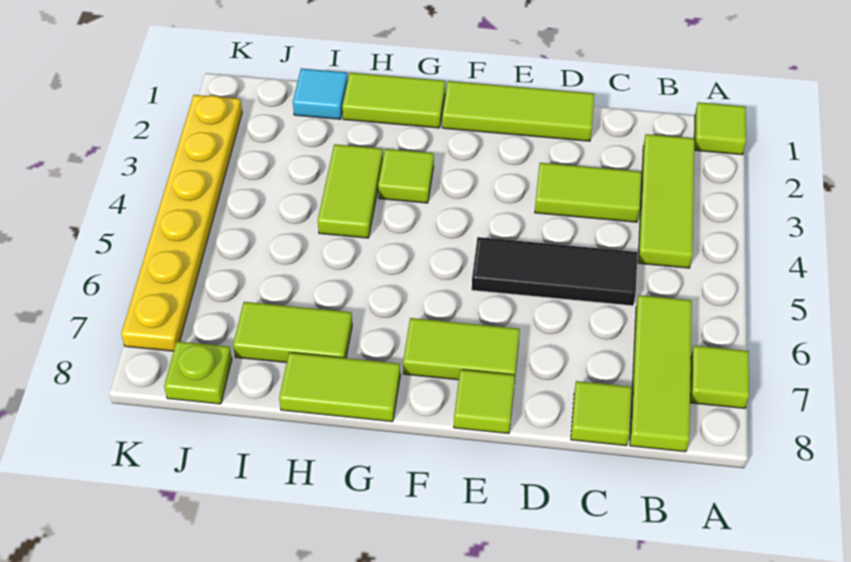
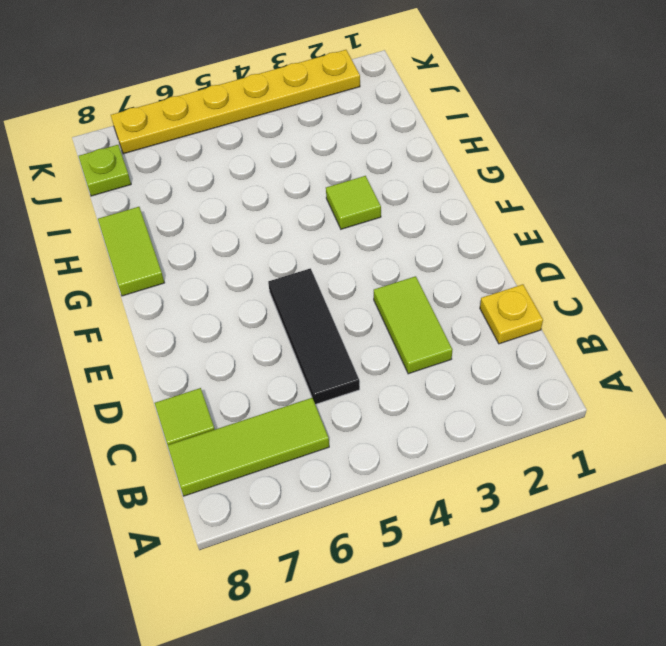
yellow 1x1 plate [480,284,543,344] -> none
none -> lime 1x1 tile [694,102,746,155]
none -> lime 1x1 tile [690,346,749,408]
none -> lime 1x3 tile [638,134,694,268]

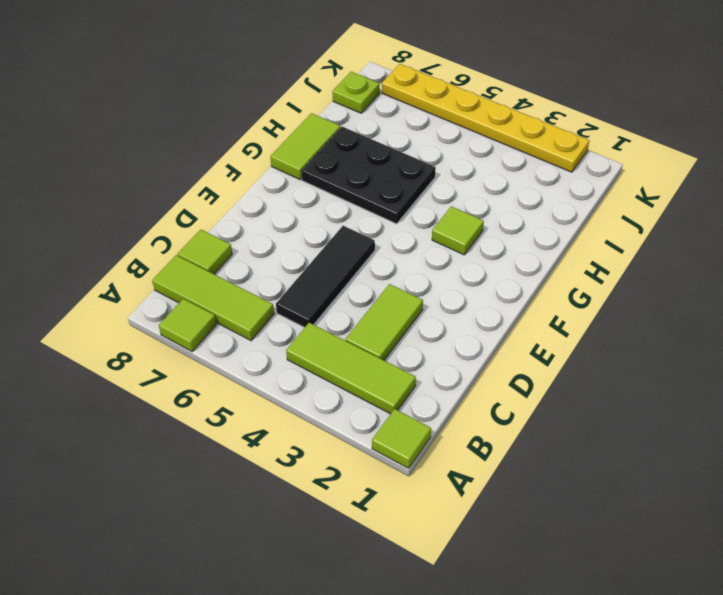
black 2x3 plate [301,127,436,224] -> lime 1x2 tile [233,302,352,363]
none -> lime 1x3 tile [442,81,594,141]
none -> lime 1x2 tile [403,318,520,380]
none -> lime 1x1 tile [454,370,515,434]

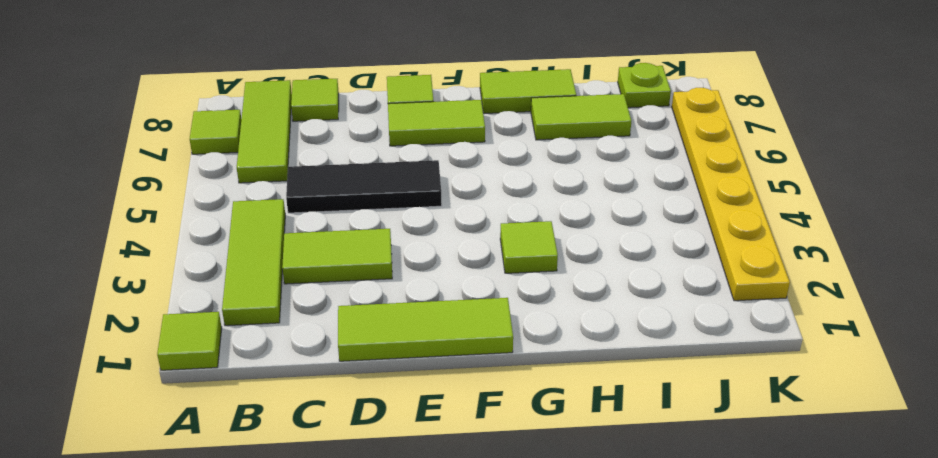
none -> lime 1x2 tile [342,73,445,128]
none -> lime 1x2 tile [318,144,383,238]
none -> cyan 1x1 tile [293,68,348,119]

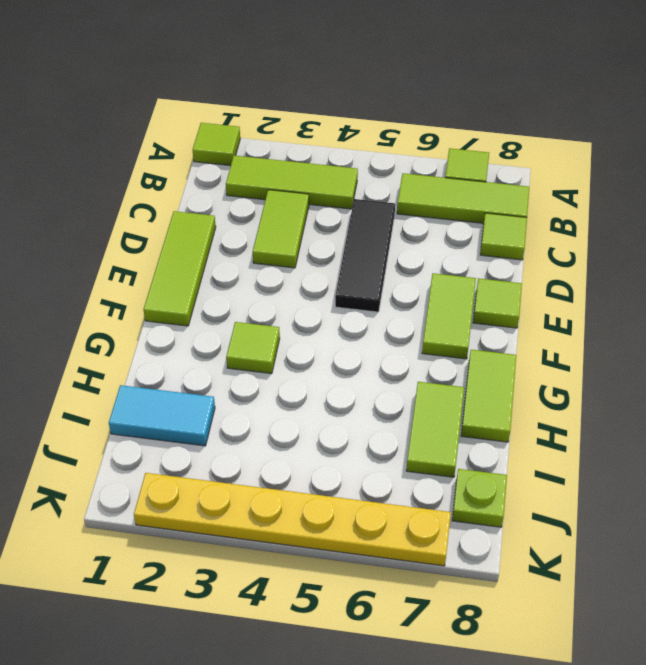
cyan 1x2 tile [109,385,215,446] -> cyan 1x1 tile [293,68,348,119]
none -> lime 1x2 tile [342,73,445,128]
none -> lime 1x2 tile [318,144,383,238]

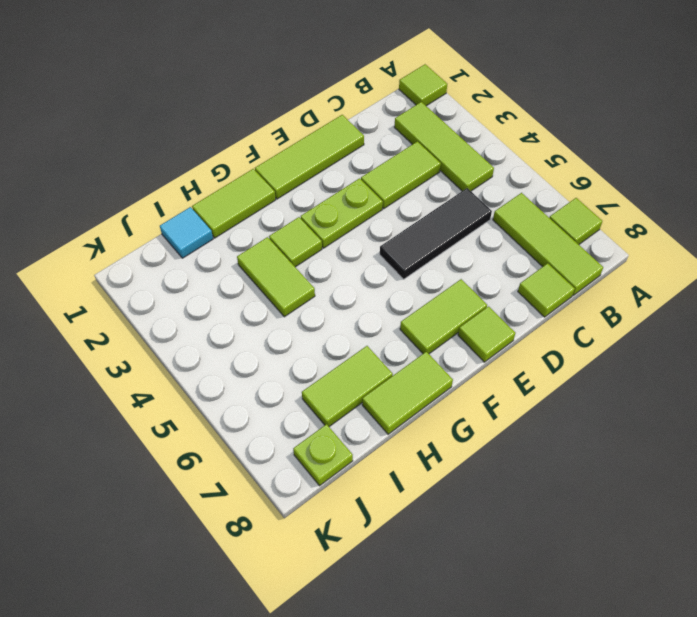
lime 1x2 plate [301,178,383,248] -> none
none -> yellow 1x6 plate [121,95,242,351]

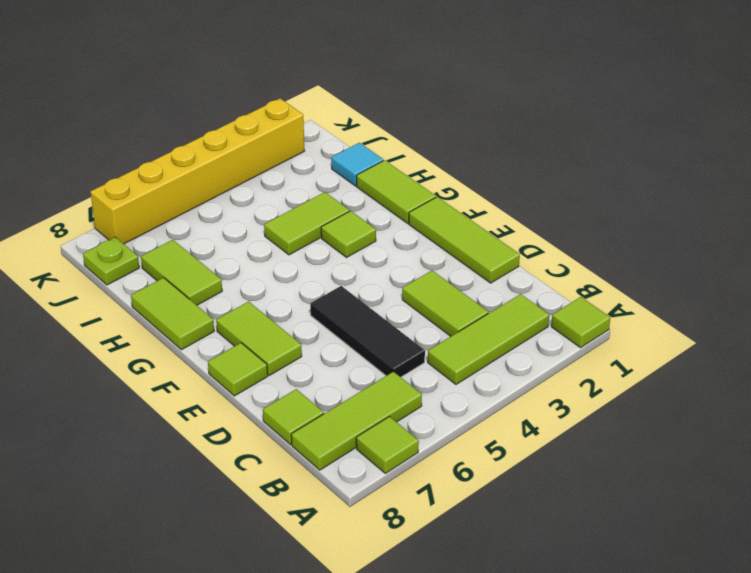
yellow 1x6 brick [91,98,304,244] -> yellow 1x6 plate [121,95,242,351]

